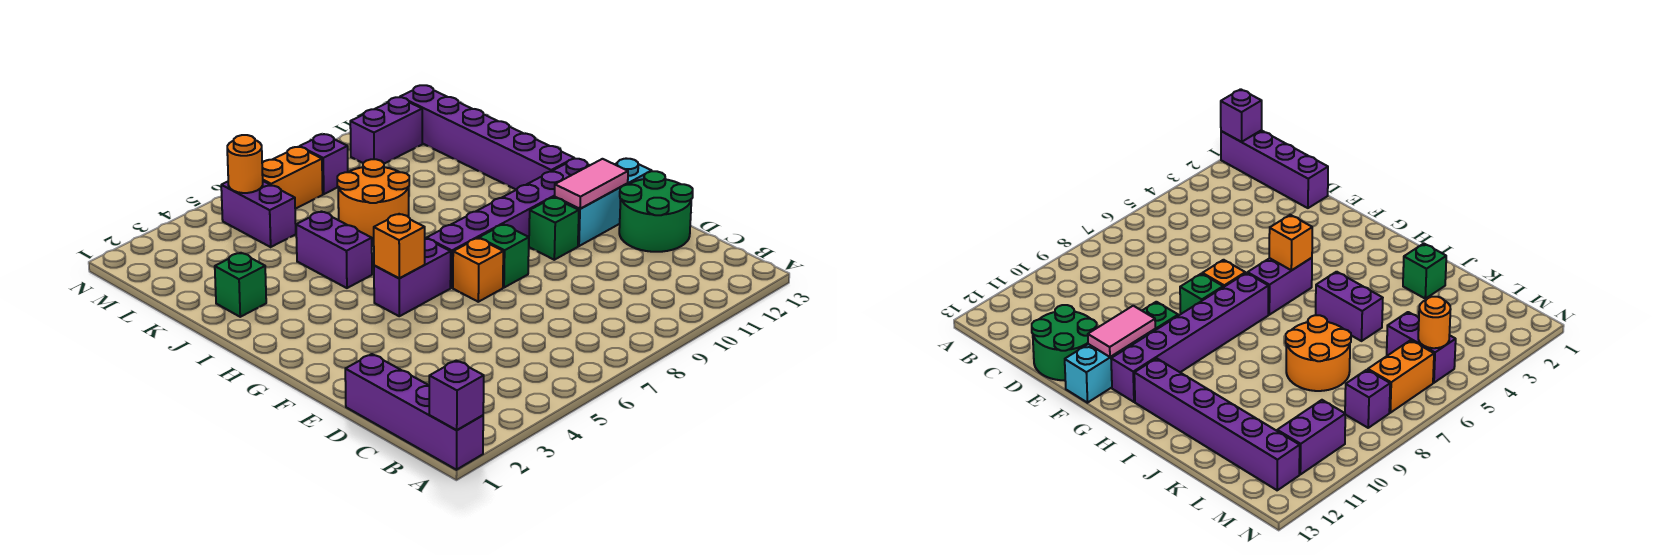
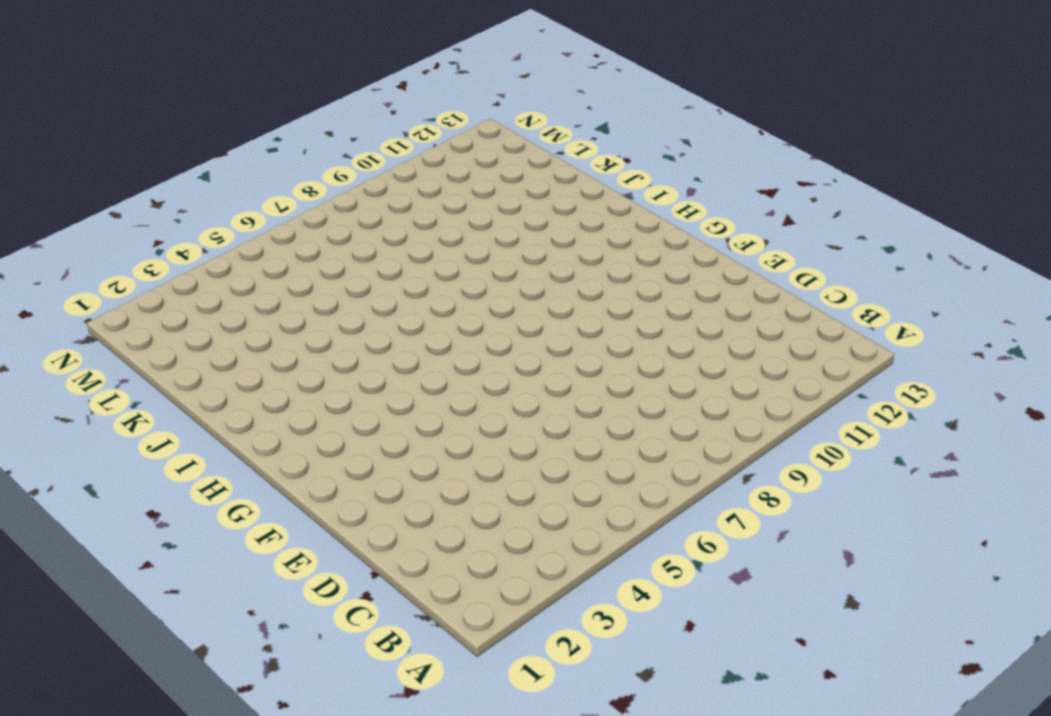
none -> purple 1x4 brick [345,354,483,470]
none -> green 2x2 round brick [619,171,693,252]
none -> orange 1x1 brick [453,238,503,302]

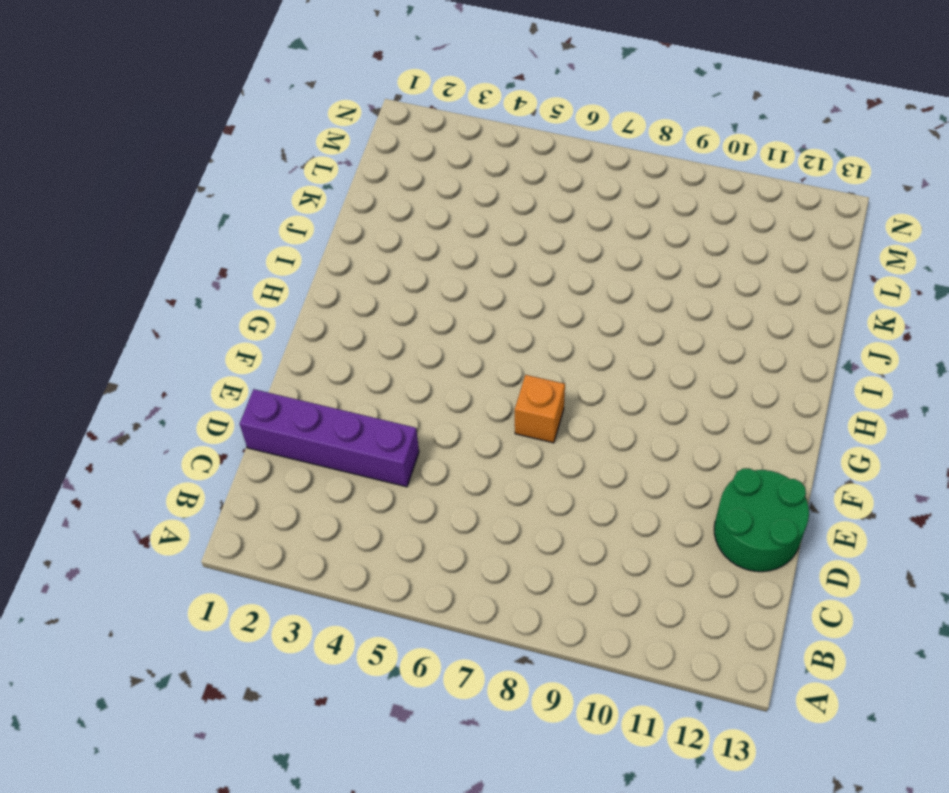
purple 1x4 brick [240,389,419,487] -> purple 1x4 brick turned to [345,354,483,470]
none -> green 1x1 brick [479,224,529,288]
none -> green 1x1 brick [529,197,579,260]
none -> cyan 1x3 brick [555,159,651,246]

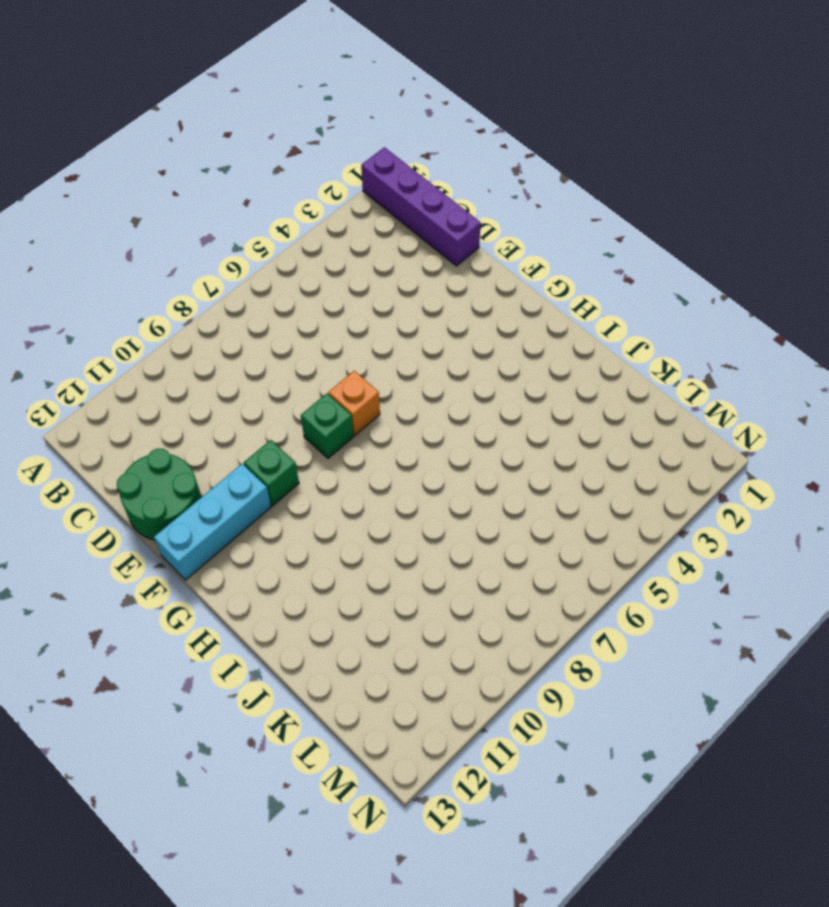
none -> purple 1x2 brick [374,238,451,316]
none -> purple 1x6 brick [427,159,590,288]
none -> purple 1x6 brick [400,85,574,190]

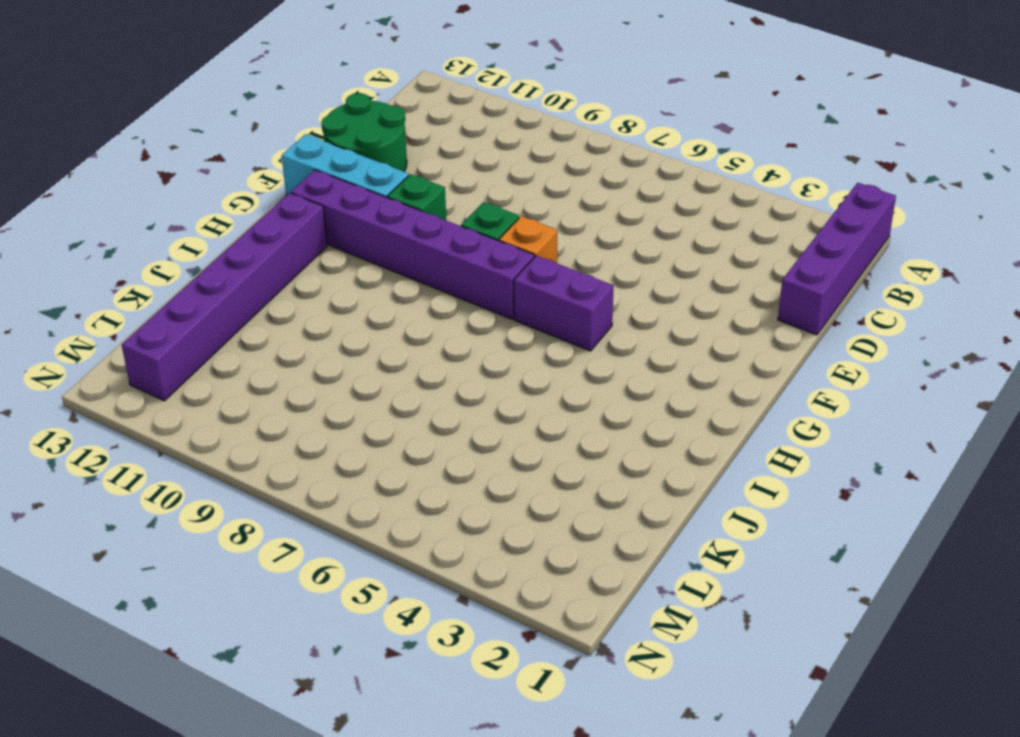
none -> purple 1x2 brick [296,212,372,288]
none -> green 1x1 brick [215,253,266,317]
none -> orange 2x2 round brick [337,159,409,239]

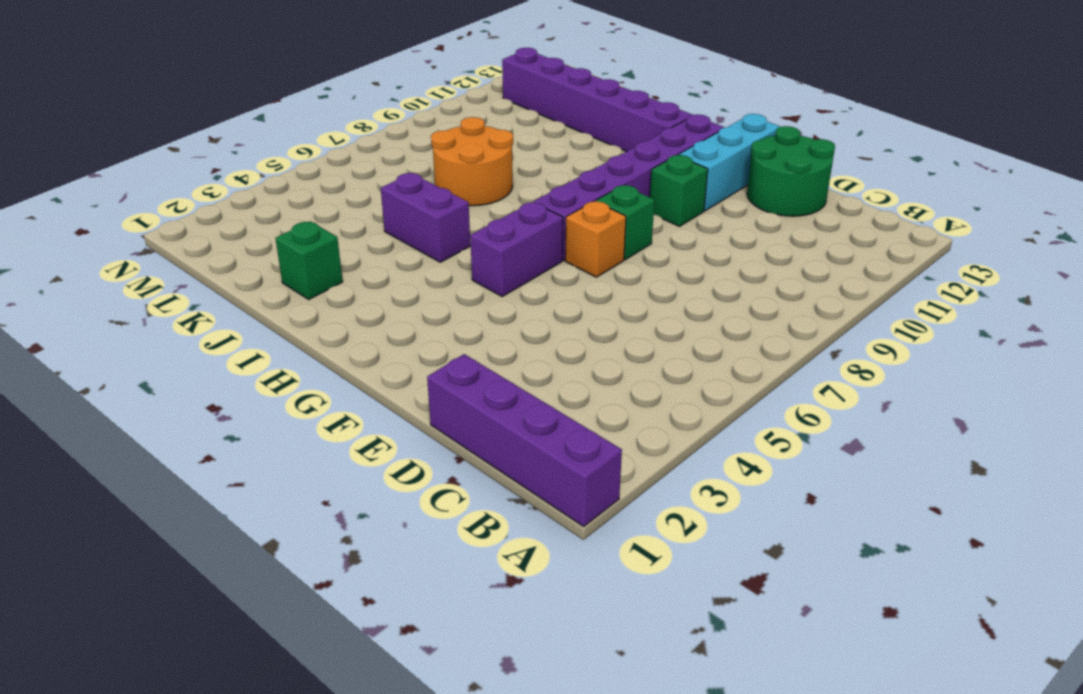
none -> purple 1x2 brick [221,181,296,247]
none -> orange 1x2 brick [262,147,323,209]
none -> purple 1x1 brick [300,134,348,194]

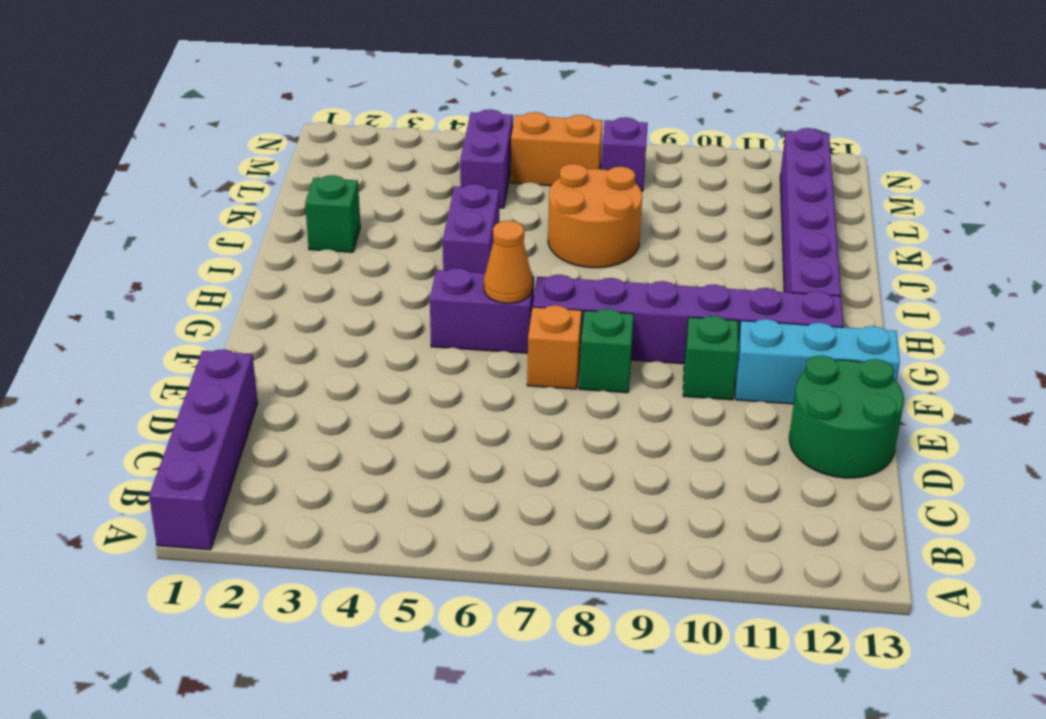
orange 1x1 cone [484,221,533,303] -> none
none -> purple 1x2 brick [350,97,422,164]
none -> purple 1x1 brick [429,360,484,430]
none -> pink 1x2 tile [555,159,628,209]

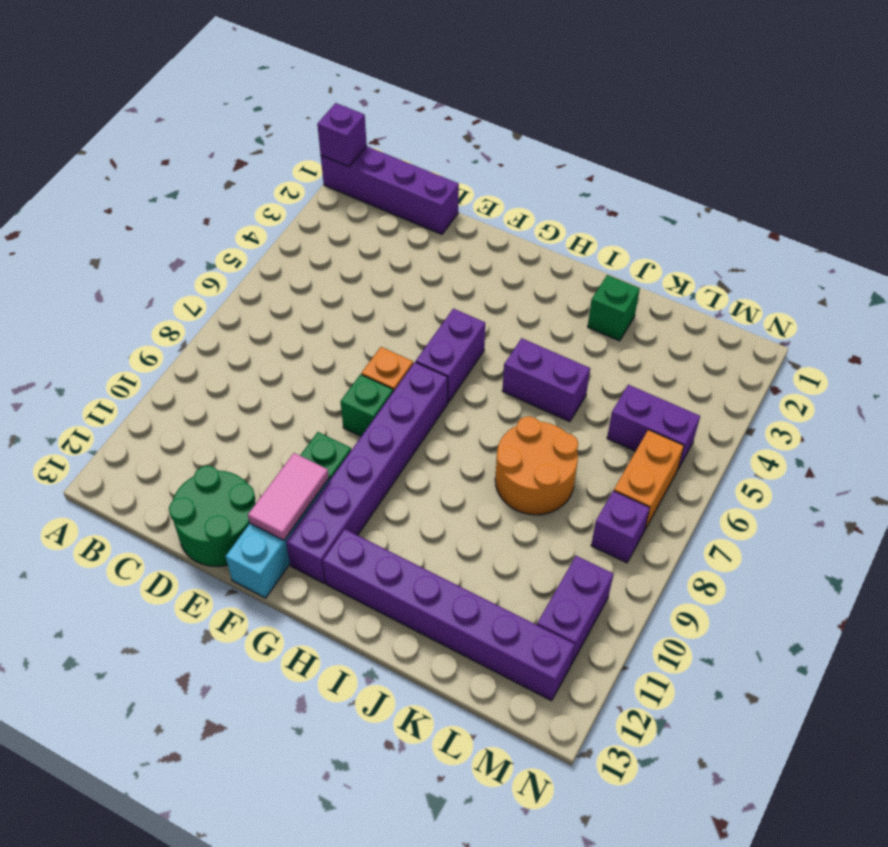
none -> orange 1x1 brick [374,214,425,278]
none -> orange 1x1 round brick [227,135,263,193]

